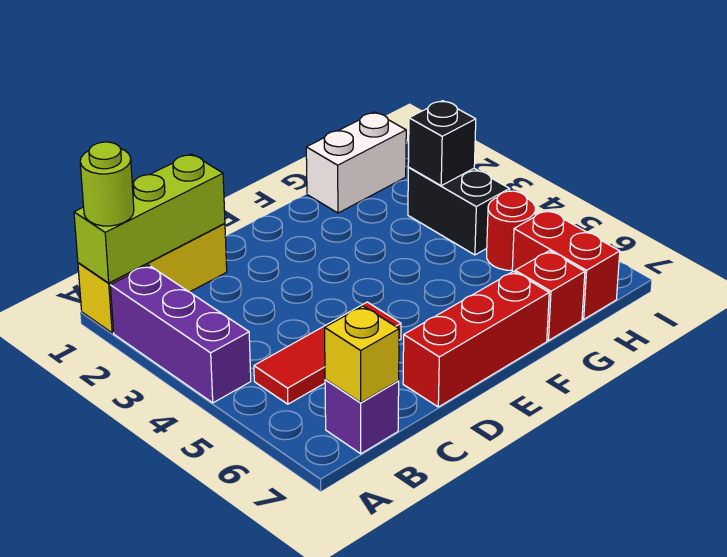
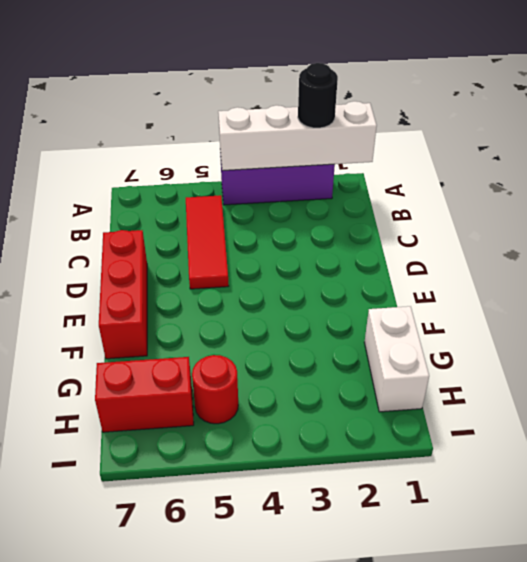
white 1x4 brick [218,101,377,171] -> lime 1x3 brick [74,154,225,283]
black 1x1 round brick [298,63,338,128] -> none
none -> yellow 1x3 brick [78,224,227,333]
none -> purple 1x1 brick [325,380,399,454]
none -> red 1x1 brick [515,251,585,341]

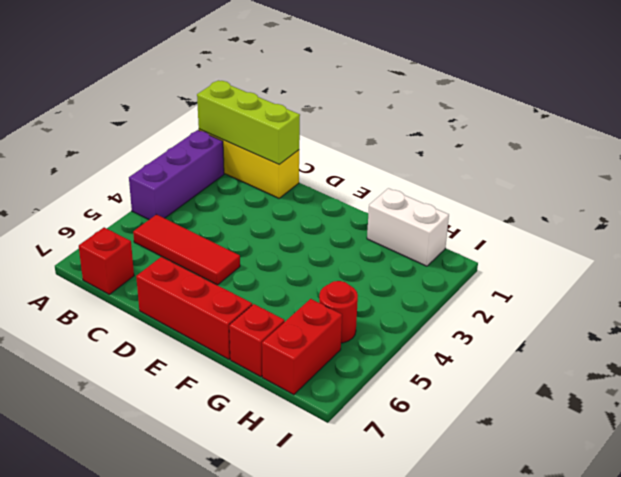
red 1x1 brick [79,227,134,294] -> purple 1x1 brick [325,380,399,454]
none -> black 1x2 brick [408,168,510,255]
none -> yellow 1x1 brick [325,306,399,402]
none -> black 1x1 brick [408,101,476,186]

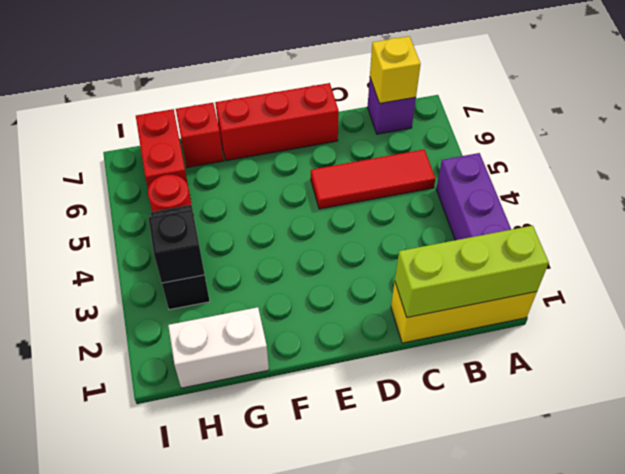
none -> lime 1x1 round brick [80,142,134,226]

